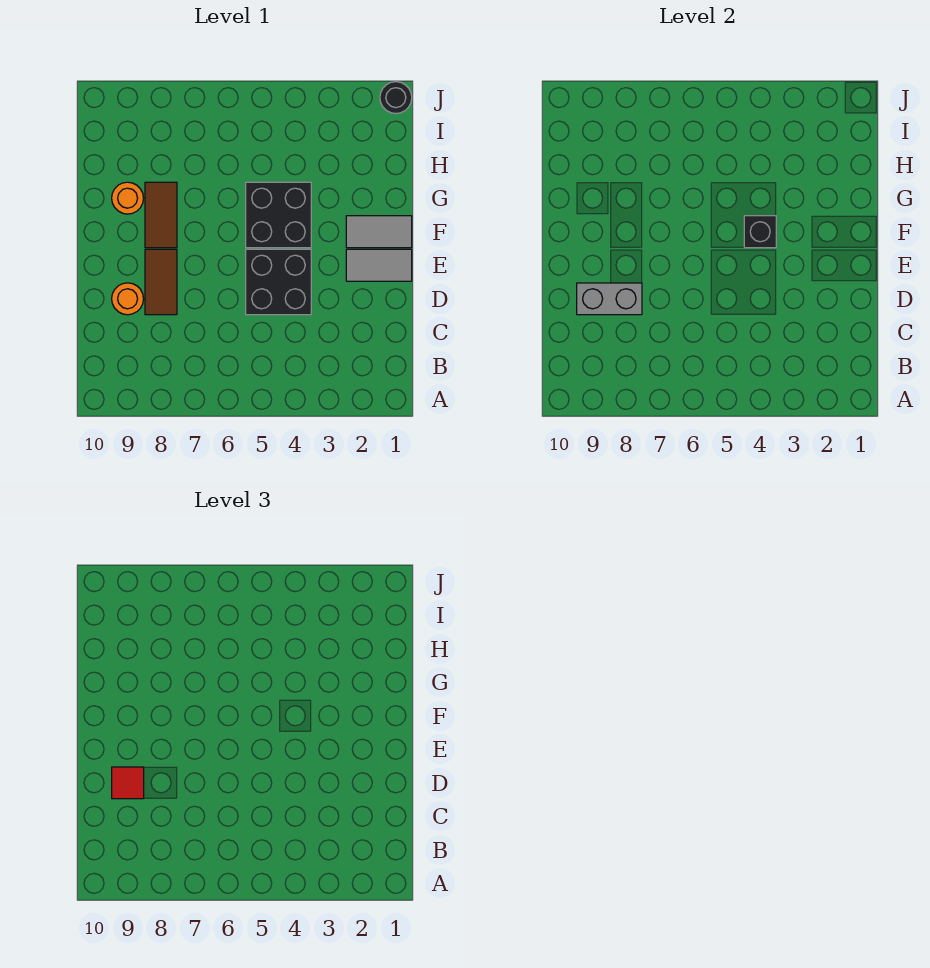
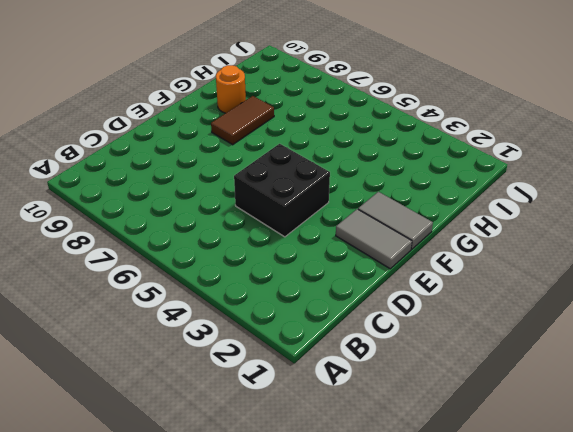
none -> brown 1x2 tile [145,249,177,315]
none -> orange 1x1 round brick [112,283,143,315]
none -> black 2x2 brick [246,182,311,248]

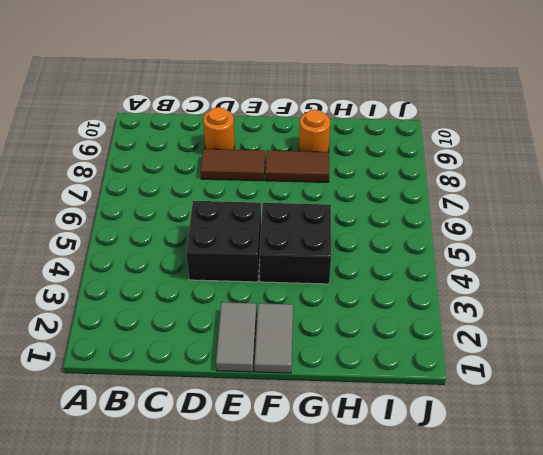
none -> black 1x1 round brick [380,82,412,114]
none -> grey 1x2 brick [577,283,642,315]
none -> black 1x1 brick [744,216,776,248]

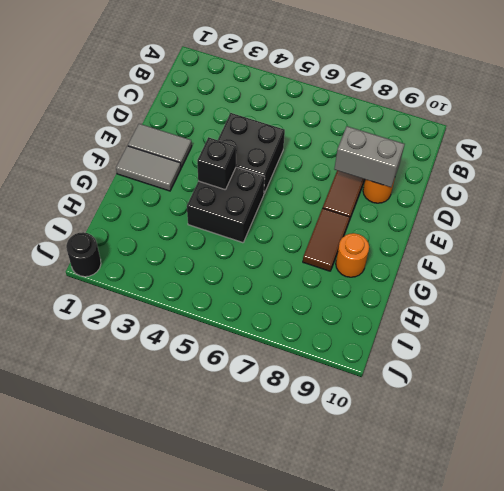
none -> red 1x1 tile [112,767,144,799]

